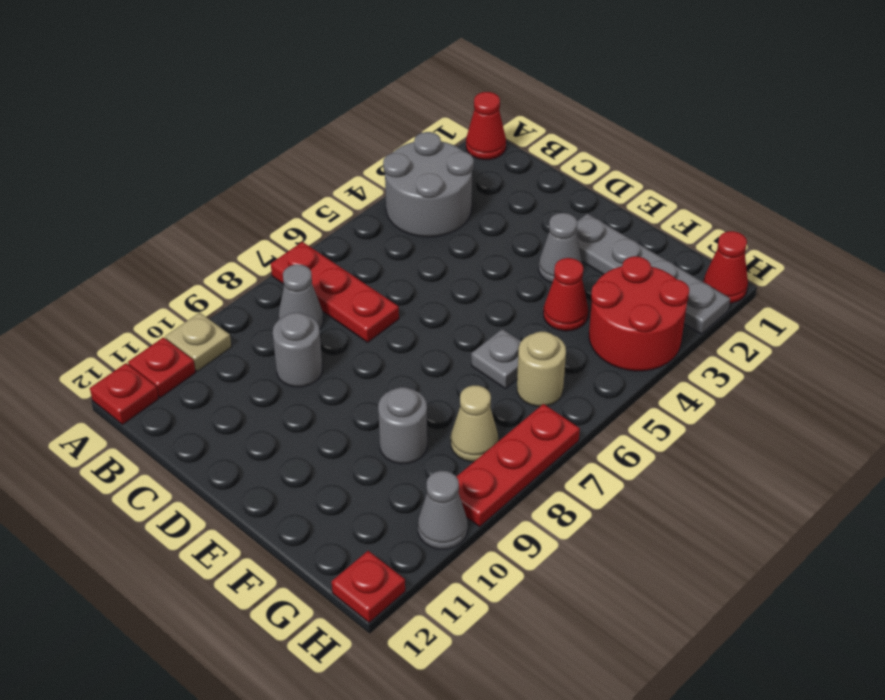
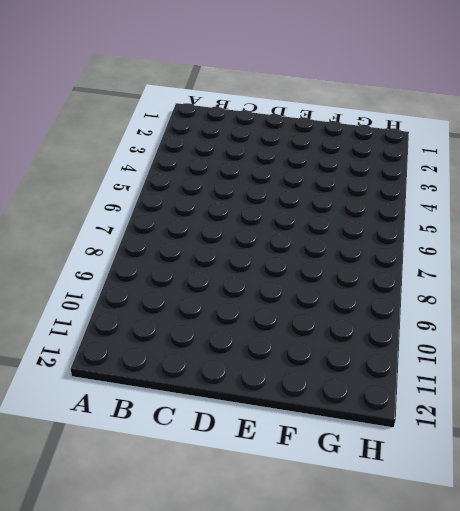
none -> red 1x1 cone [466,92,506,160]
none -> grey 2x2 round brick [383,132,474,237]
none -> red 1x3 plate [271,242,399,342]

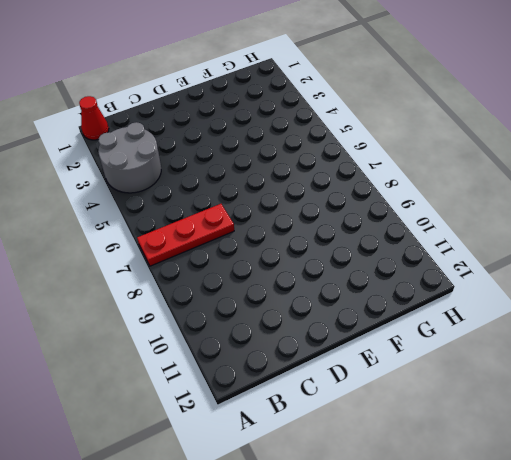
none -> tan 1x1 plate [165,313,231,371]
none -> red 1x1 plate [128,337,196,398]
none -> red 1x1 plate [90,363,159,425]

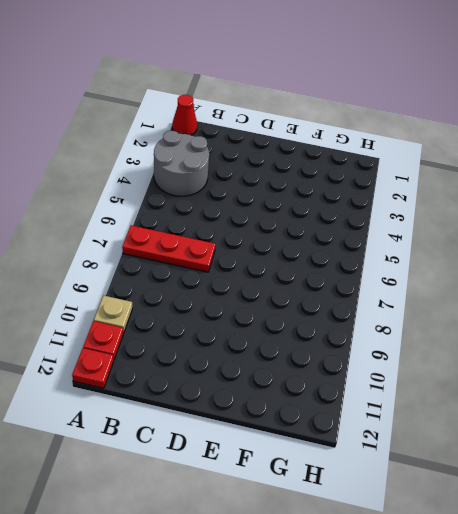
none -> grey 1x1 cone [278,264,323,330]
none -> grey 1x1 round brick [273,313,322,387]
none -> grey 1x4 plate [576,214,730,334]

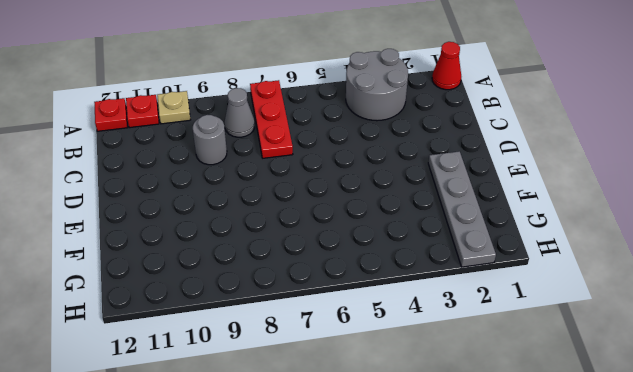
none -> grey 1x1 cone [539,213,582,283]
none -> red 1x1 cone [543,258,588,331]
none -> grey 1x1 plate [471,329,521,389]

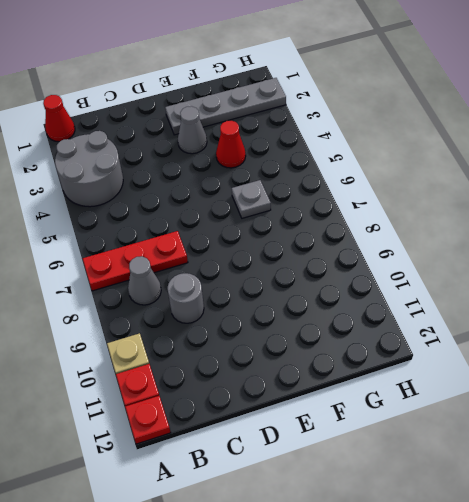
none -> grey 1x1 round brick [378,387,427,464]
none -> red 2x2 round brick [589,256,689,371]
none -> tan 1x1 round brick [517,332,566,407]

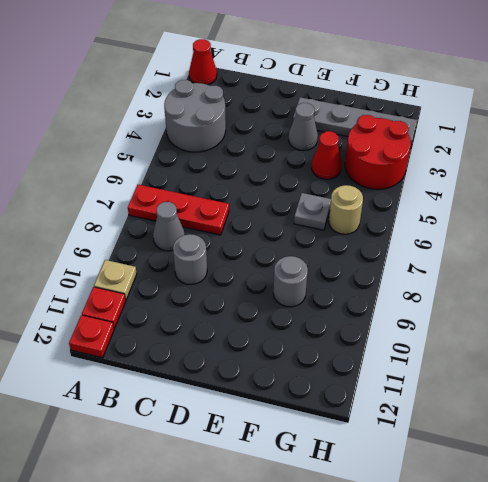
none -> tan 1x1 cone [451,385,498,462]
none -> red 1x1 cone [704,231,748,303]
none -> red 1x3 plate [457,404,580,527]

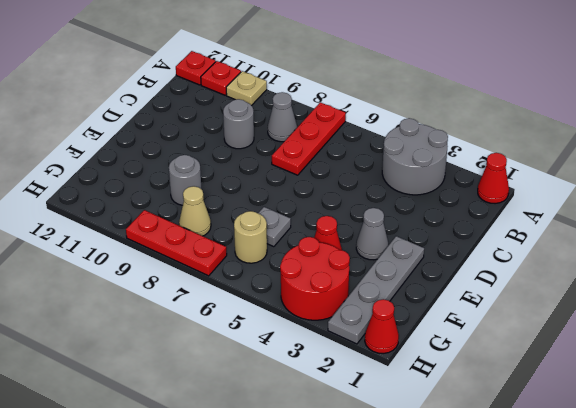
none -> grey 1x1 cone [418,471,468,549]
none -> red 1x1 plate [332,551,405,623]

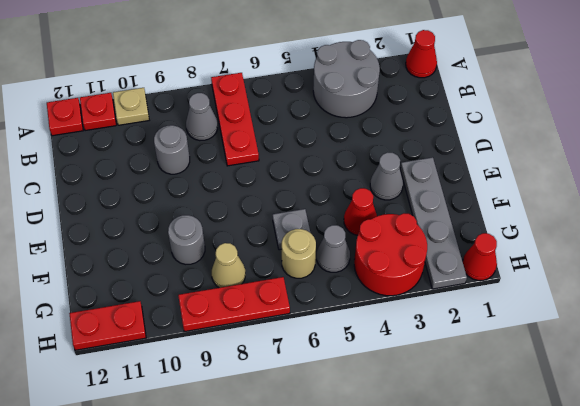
grey 1x1 cone [317,225,350,272] -> grey 1x1 cone moved to [418,471,468,549]
red 1x2 plate [69,301,146,350] -> red 1x1 plate [332,551,405,623]

